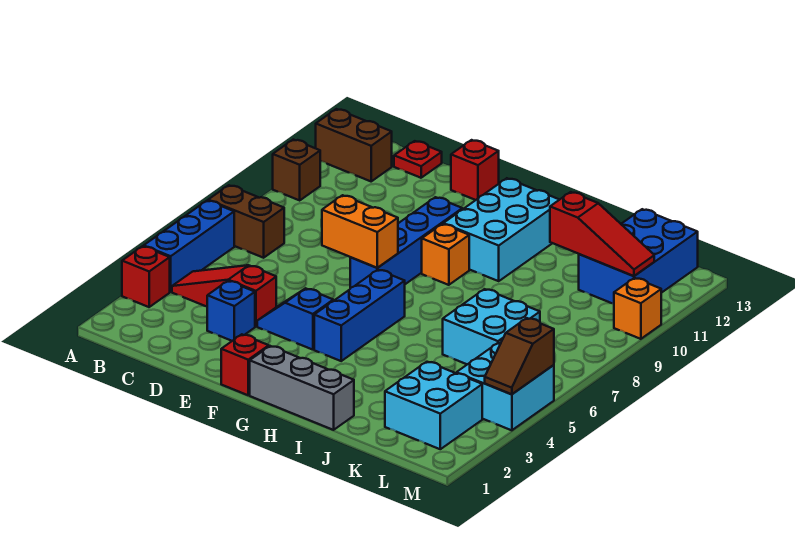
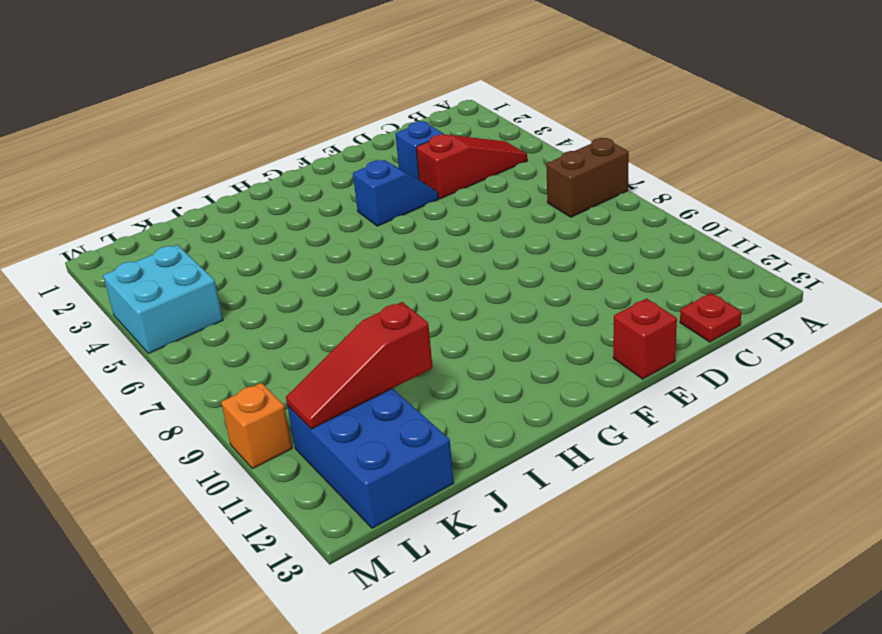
none -> red 1x1 brick [122,246,170,307]
none -> blue 1x3 brick [144,201,234,292]
none -> brown 1x1 brick [273,140,320,200]

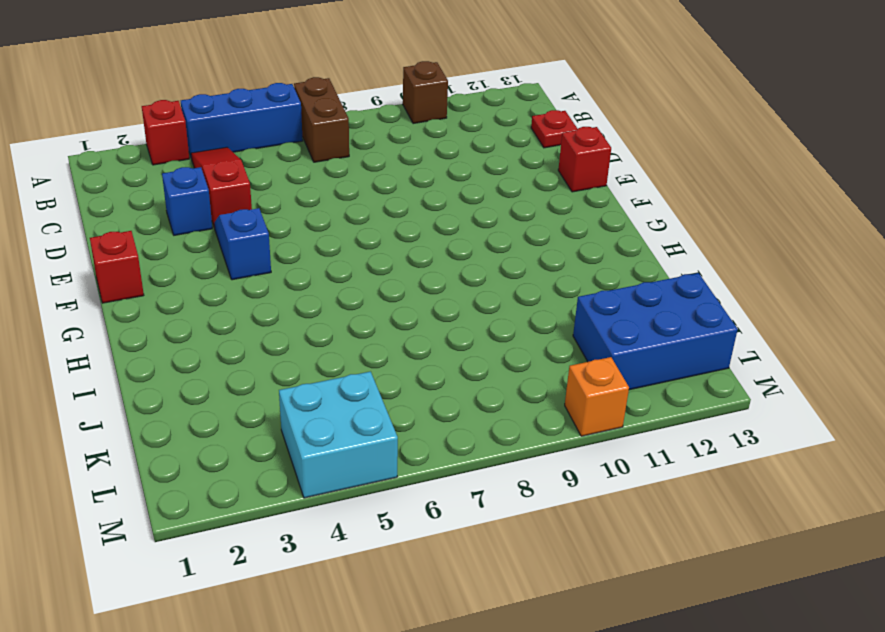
none -> brown 1x2 brick [316,109,392,181]
none -> blue 1x4 brick [350,197,462,288]
none -> grey 1x3 brick [250,346,354,430]

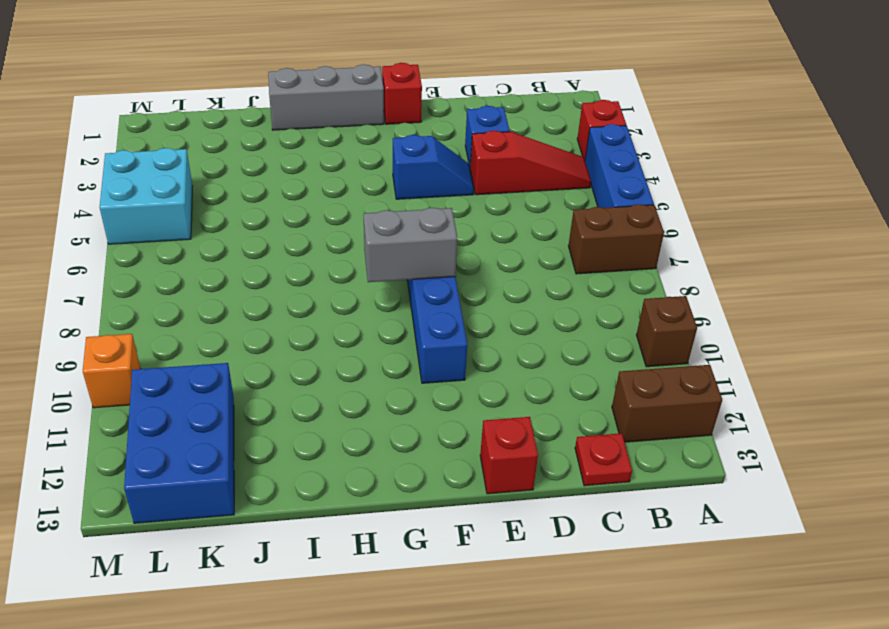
grey 1x2 brick [364,208,457,282] -> none
none -> blue 1x3 brick [314,270,405,361]
none -> orange 1x1 brick [422,224,469,285]
none -> cyan 2x3 brick [443,178,559,281]

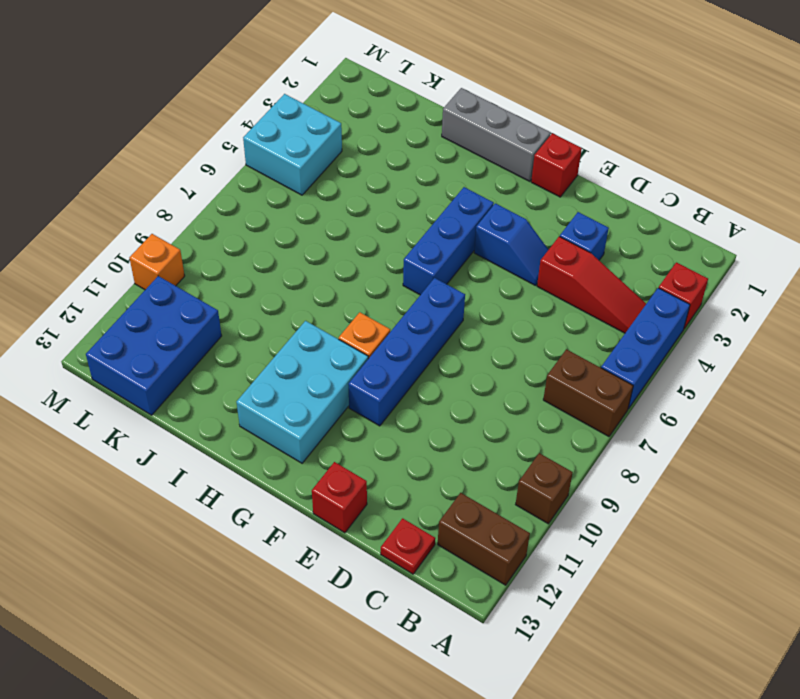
none -> cyan 2x2 brick [443,289,540,364]
none -> cyan 2x2 brick [385,362,482,449]
none -> orange 1x2 brick [322,195,398,268]

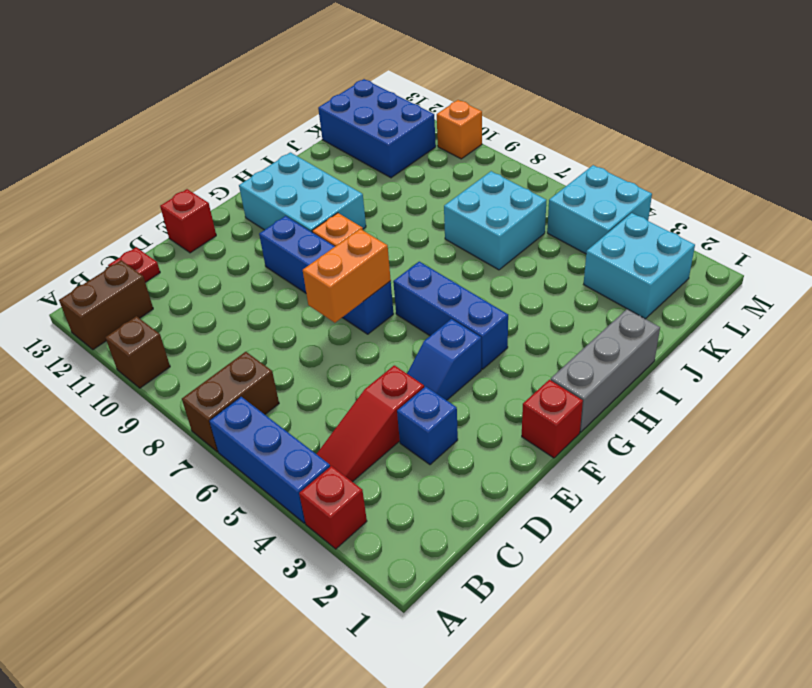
none -> red 1x3 slope [550,192,654,276]
none -> brown 1x2 slope [485,318,554,394]

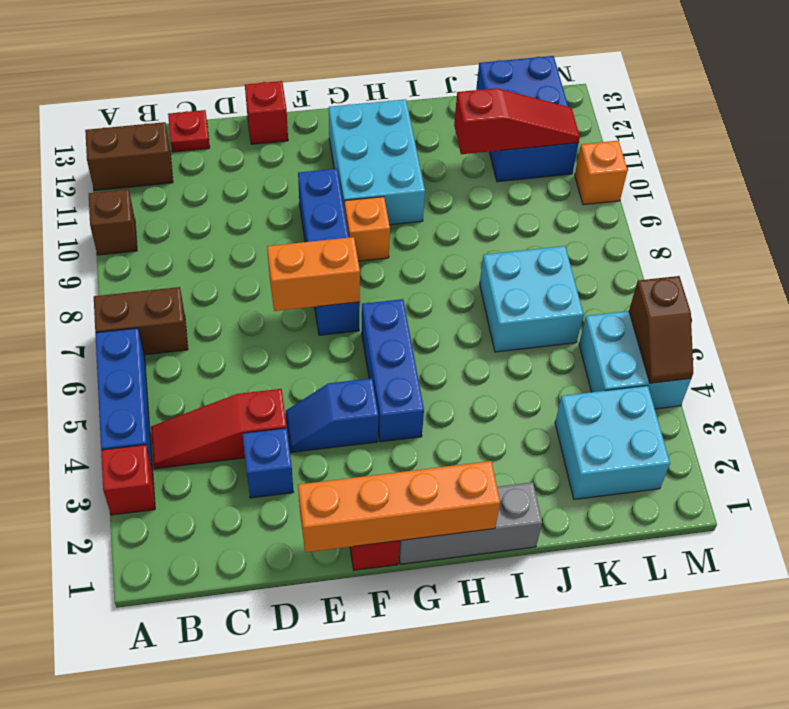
orange 1x4 brick [298,461,500,552] -> none

